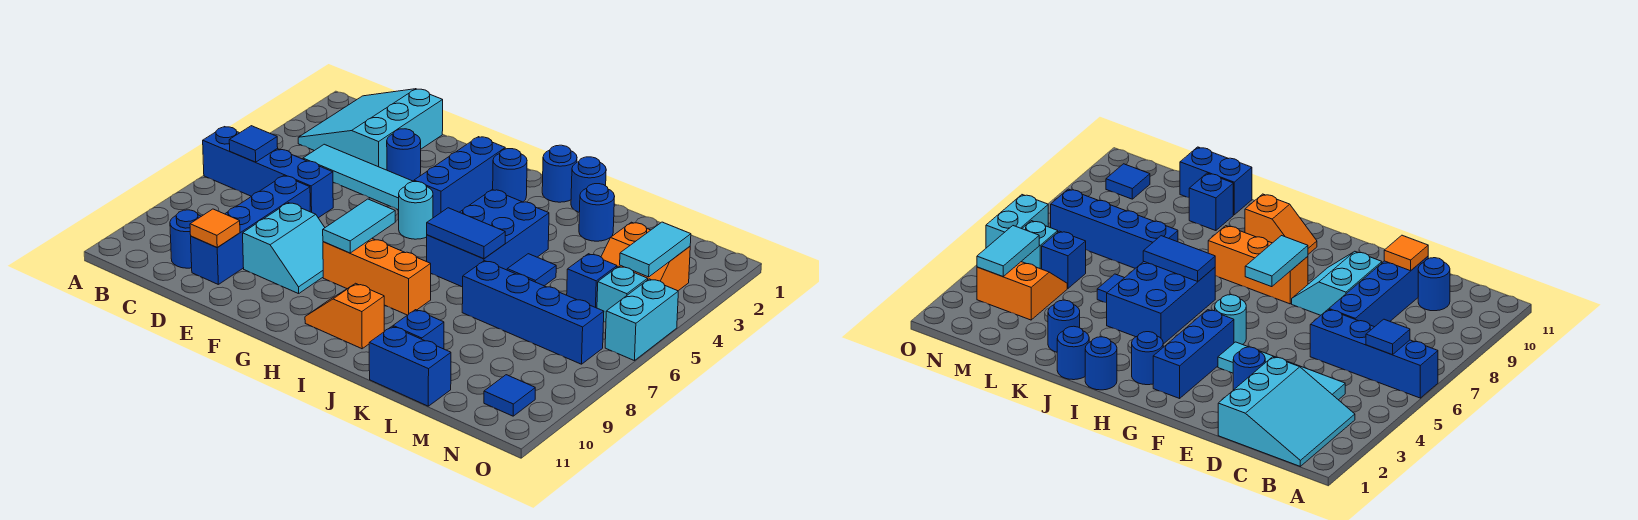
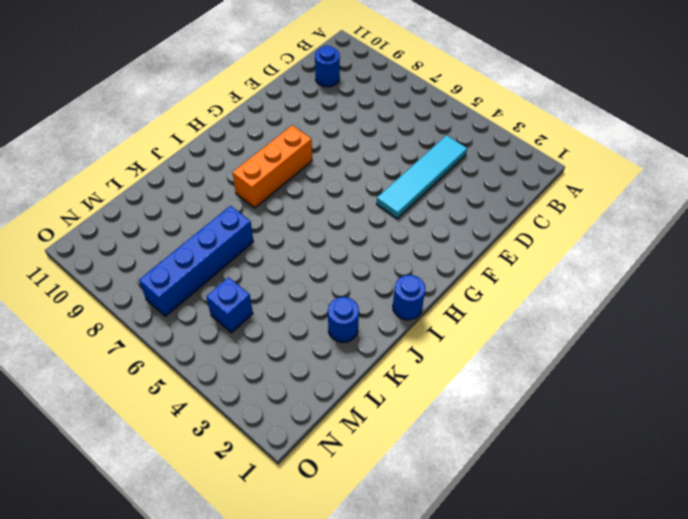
none -> blue 1x4 brick [203,127,333,218]
none -> cyan 3x3 slope [298,89,443,170]
none -> blue 1x4 brick [191,176,310,284]
none -> blue 1x1 round brick [387,129,421,182]

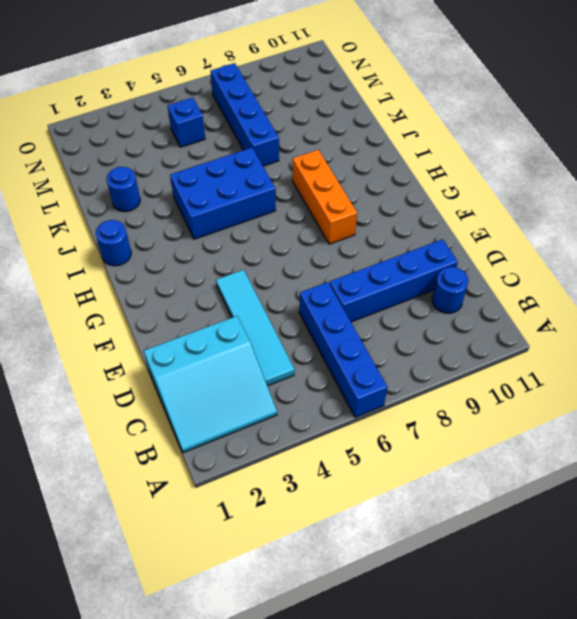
none -> blue 1x1 round brick [387,129,421,182]
none -> cyan 2x2 slope [243,203,325,294]
none -> blue 1x3 brick [414,137,505,218]
none -> cyan 1x1 round brick [399,182,433,239]

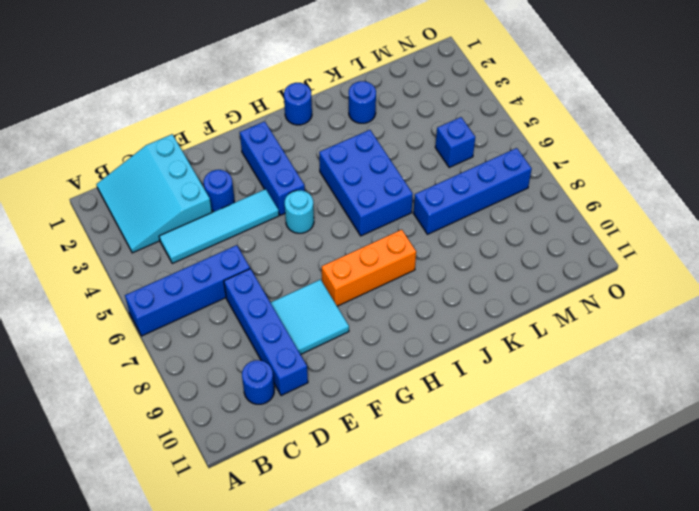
cyan 2x2 tile [270,280,349,354] -> cyan 2x2 slope [243,203,325,294]
none -> blue 1x1 round brick [493,149,527,202]
none -> orange 1x2 slope [305,283,384,349]
none -> blue 1x1 round brick [571,157,606,212]
none -> blue 1x1 tile [507,254,556,286]

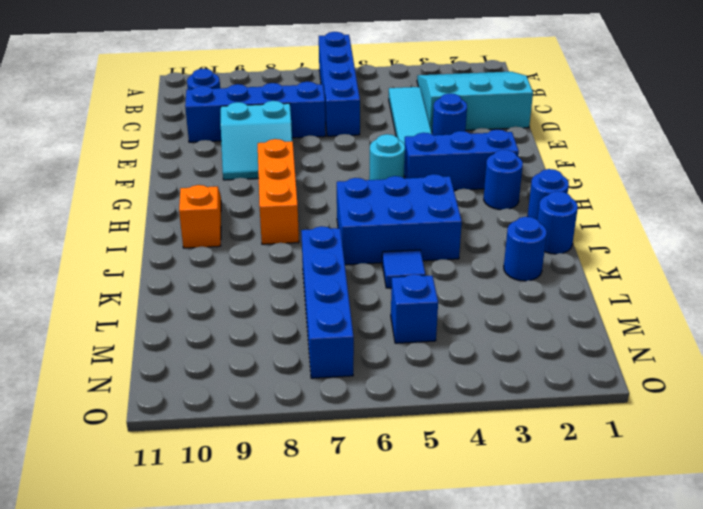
none -> blue 1x1 brick [393,310,444,349]
none -> blue 1x2 brick [369,326,451,406]
none -> orange 2x2 slope [601,222,690,291]
none -> cyan 1x1 brick [597,266,648,322]

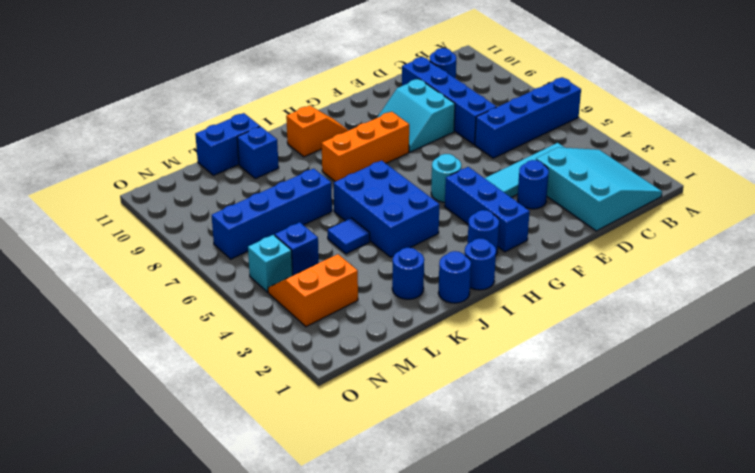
none -> blue 1x1 tile [484,375,535,416]
none -> cyan 1x2 brick [605,279,678,361]
none -> blue 1x1 tile [229,126,278,162]
none -> orange 1x1 tile [190,209,240,247]

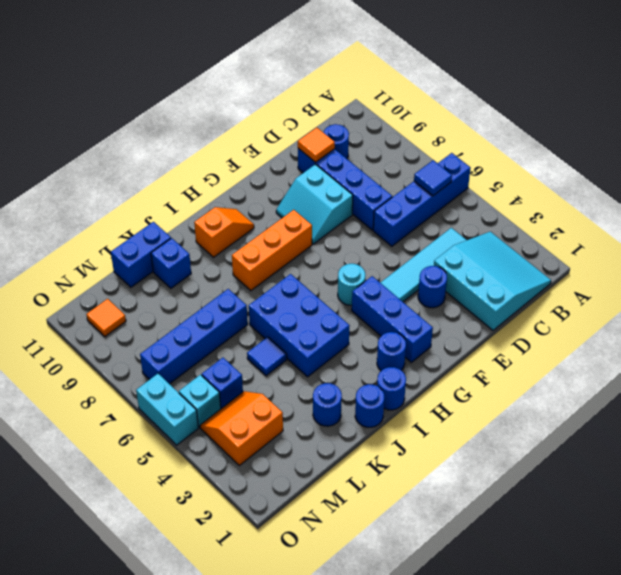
orange 1x1 tile [86,299,126,337] -> blue 1x1 tile [484,375,535,416]
none -> cyan 1x2 tile [323,199,395,253]
none -> blue 1x2 tile [427,208,505,259]
none -> cyan 1x2 tile [620,222,691,277]

